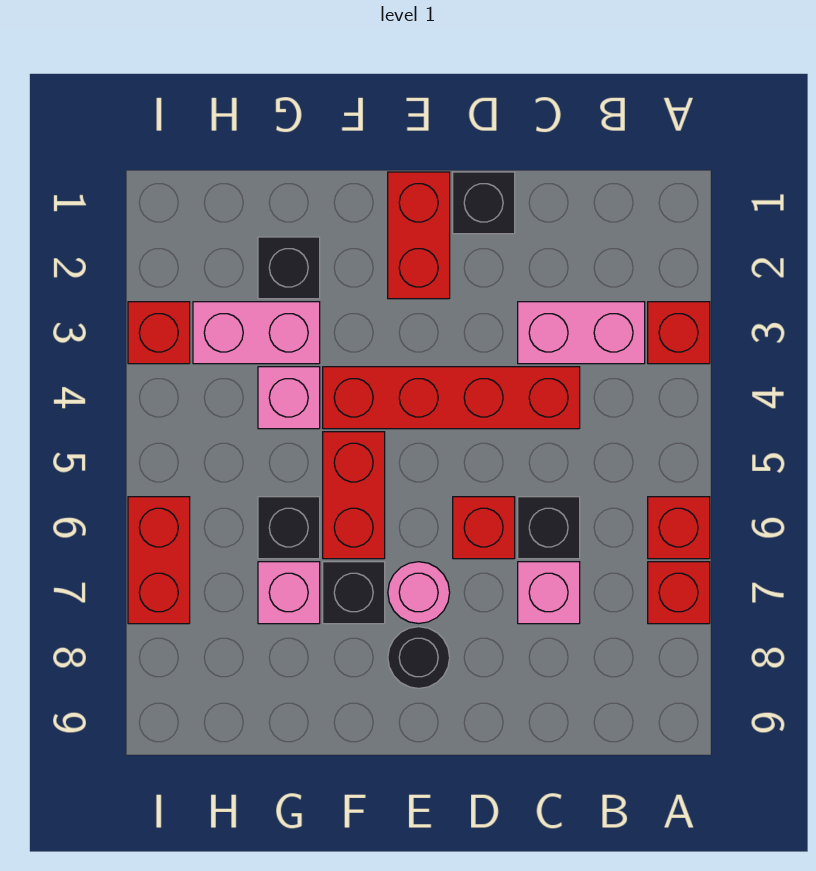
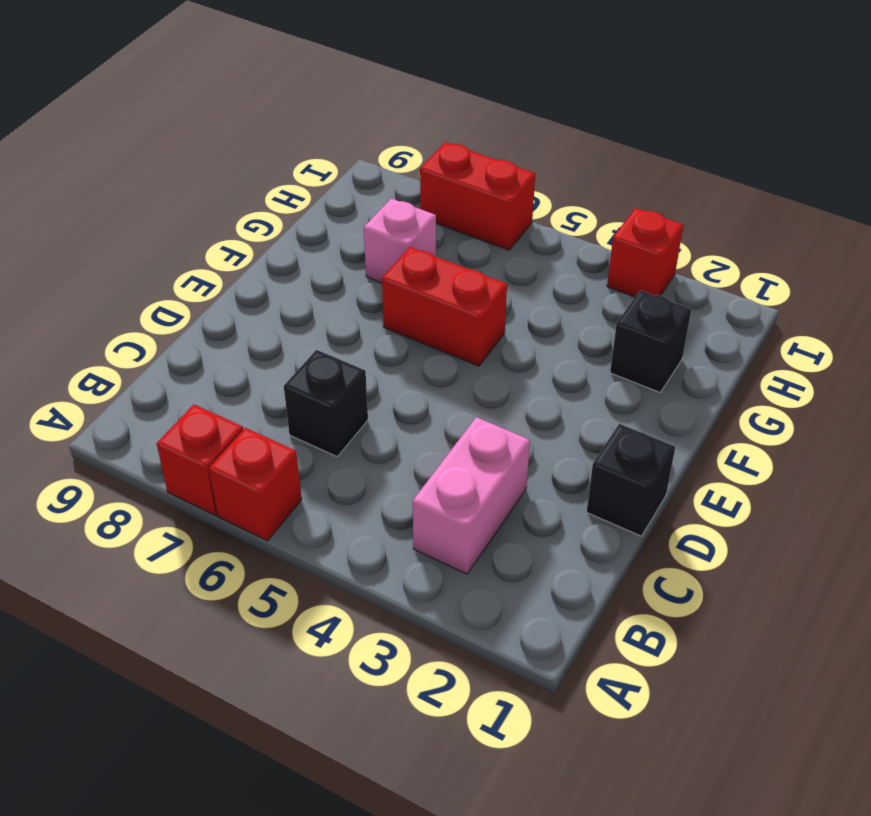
none -> red 1x1 brick [648,302,710,364]
none -> red 1x4 brick [323,367,580,429]
none -> pink 1x1 brick [518,562,580,624]

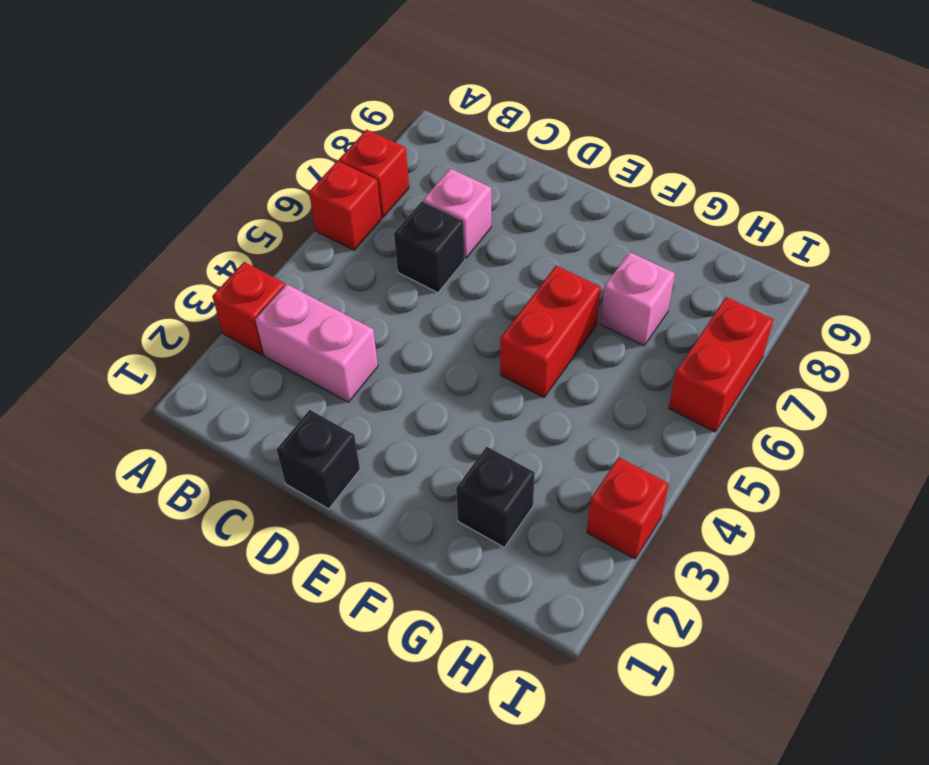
none -> red 1x4 brick [323,367,580,429]
none -> red 1x1 brick [453,497,515,559]
none -> red 1x2 brick [388,172,450,299]

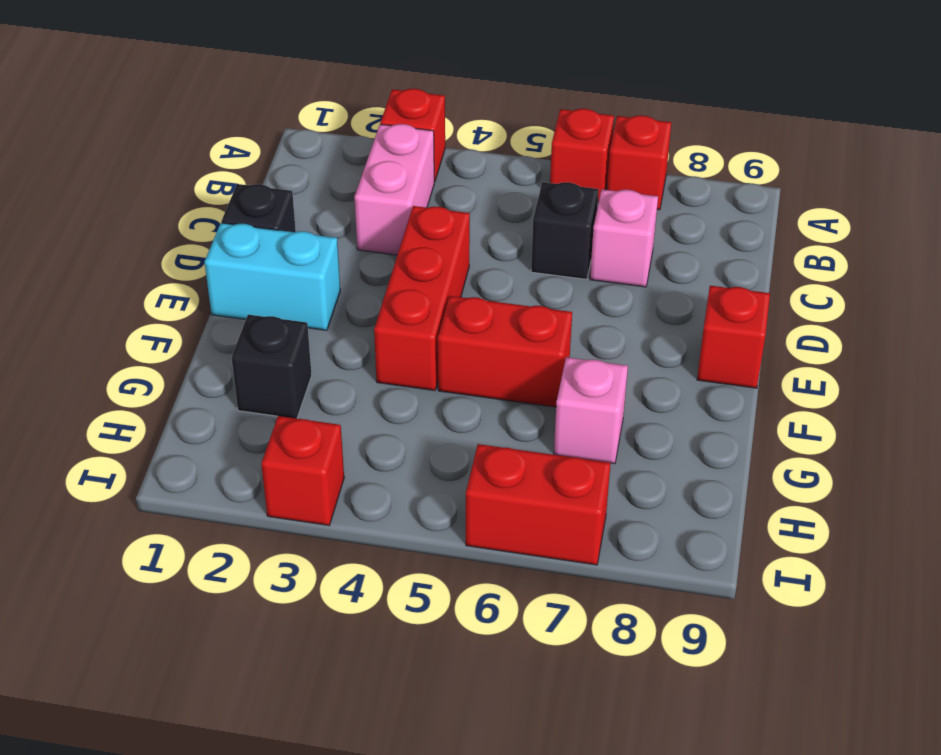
red 1x3 brick [374,206,470,390] -> red 1x4 brick [323,367,580,429]
cyan 1x2 brick [205,223,340,330] -> red 1x2 brick [388,172,450,299]
red 1x1 brick [697,286,770,388] -> red 1x1 brick moved to [453,497,515,559]
none -> pink 1x1 round brick [388,562,450,624]
none -> black 1x1 round brick [388,627,450,688]
none -> black 1x1 brick [323,562,385,624]

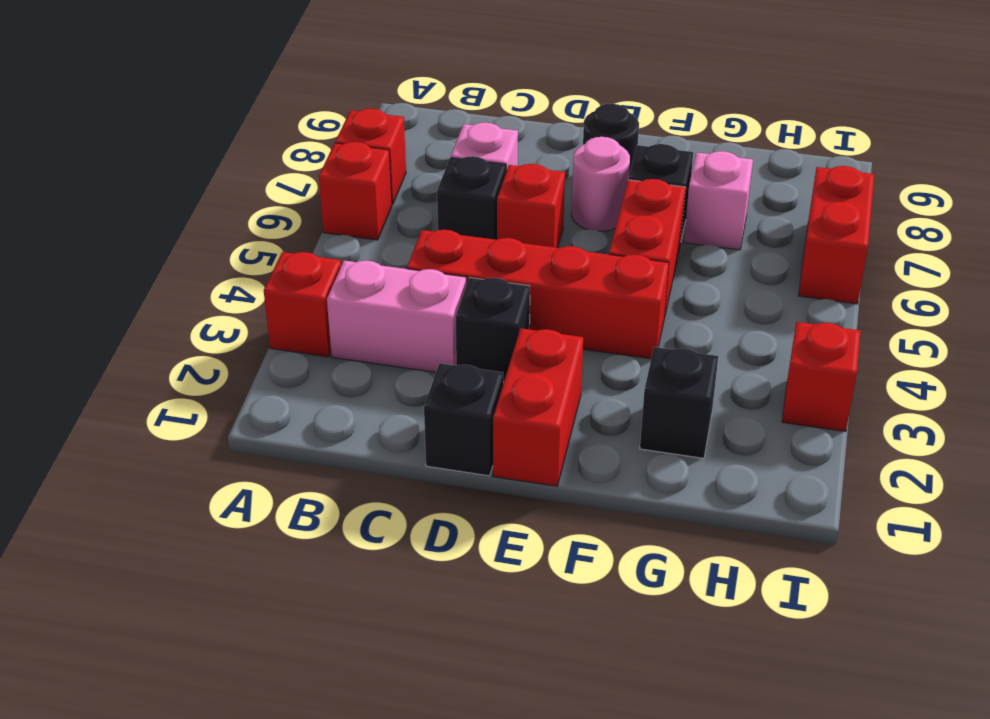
black 1x1 brick [456,278,530,382] -> black 1x1 brick moved to [258,497,320,559]
none -> pink 1x2 brick [193,302,320,364]
none -> pink 1x1 brick [258,367,320,429]

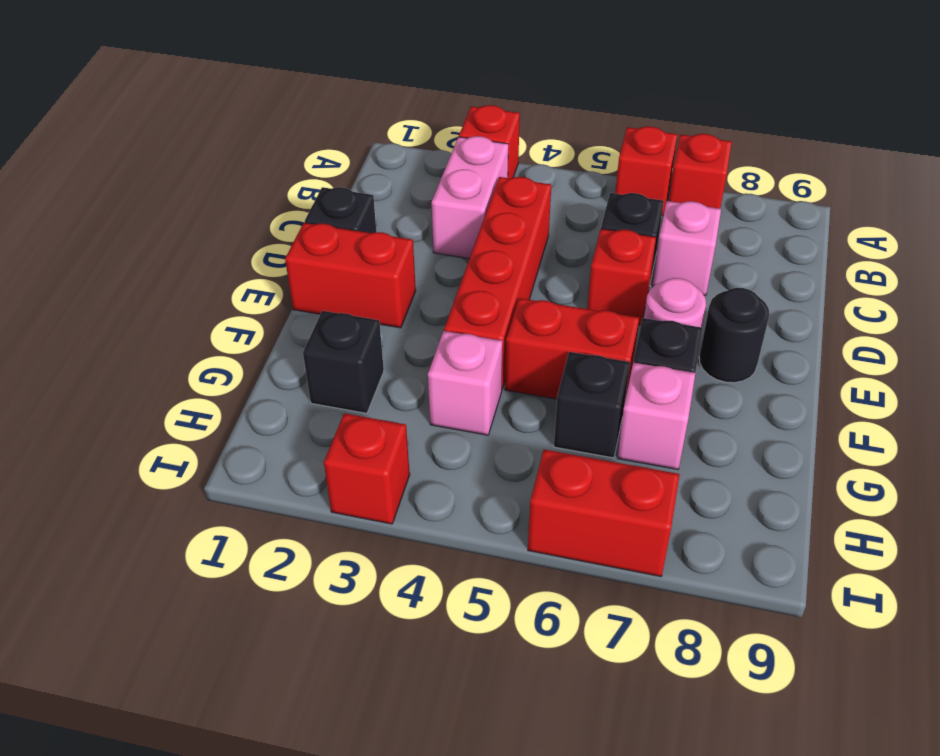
none -> pink 1x2 brick [193,302,320,364]

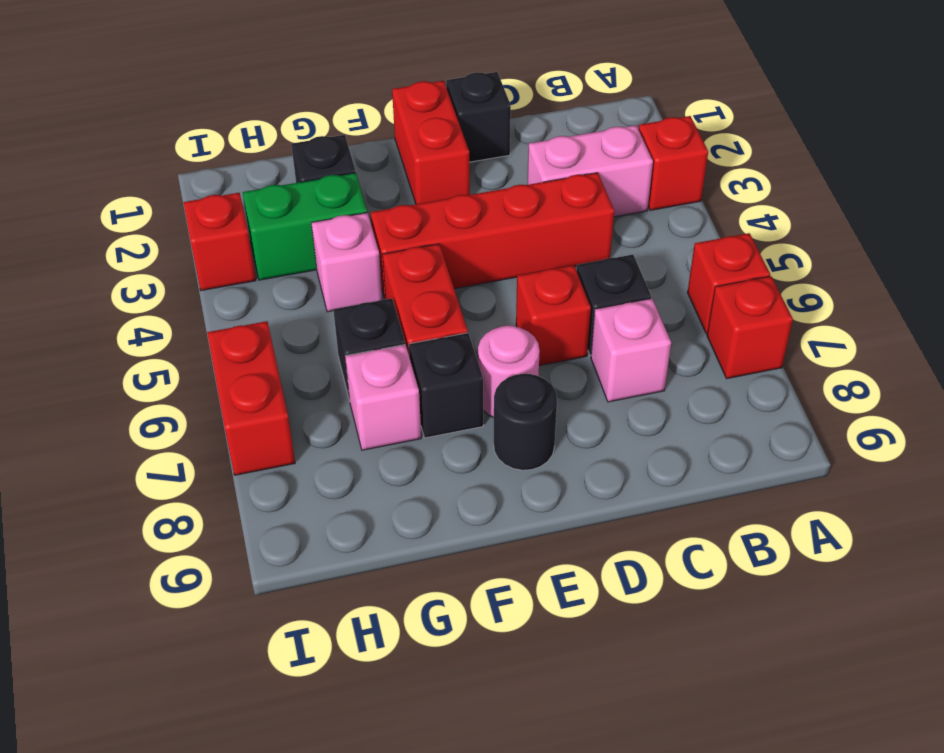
green 1x2 brick [243,173,367,280] -> pink 1x2 brick [193,302,320,364]

